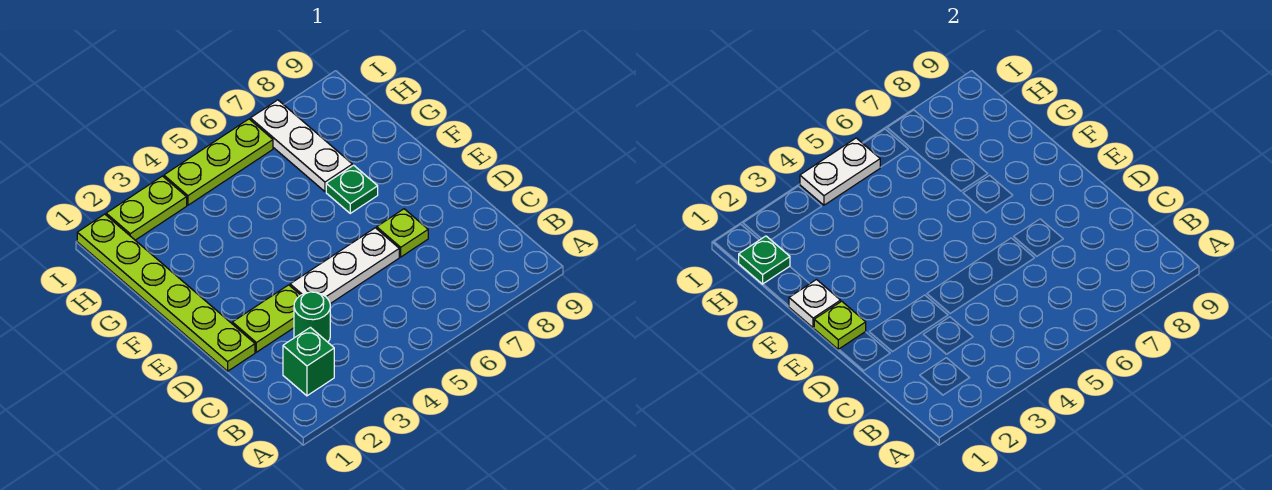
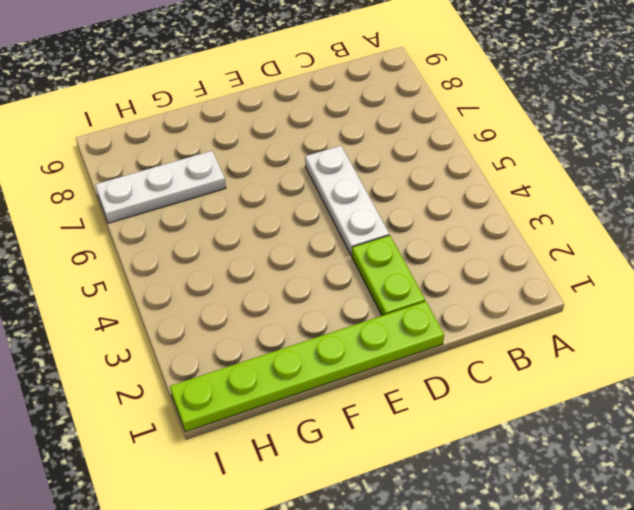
none -> green 1x1 brick [283,327,334,396]
none -> green 1x1 round brick [294,292,330,342]
none -> lime 1x1 plate [377,209,428,257]

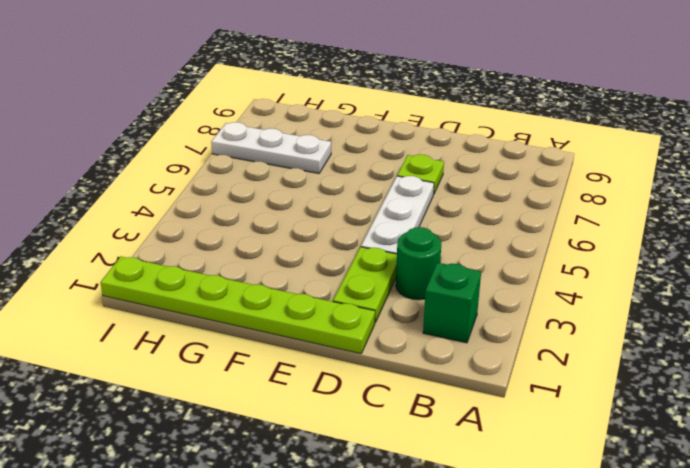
none -> green 1x1 plate [326,165,378,213]
none -> lime 1x2 plate [106,176,187,240]
none -> lime 1x3 plate [164,119,273,205]

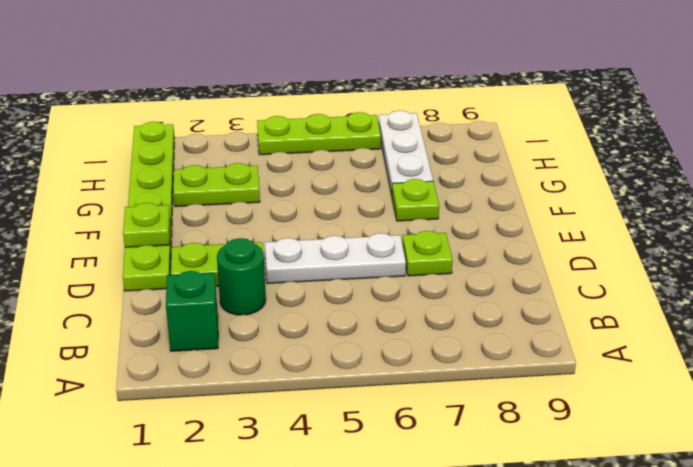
lime 1x1 plate [392,179,439,221] -> green 1x1 plate [326,165,378,213]
lime 1x2 plate [173,163,260,207] -> lime 1x2 plate moved to [106,176,187,240]
none -> white 1x1 plate [789,280,841,328]
none -> green 1x1 plate [739,236,790,284]
none -> white 1x2 plate [800,138,880,205]

